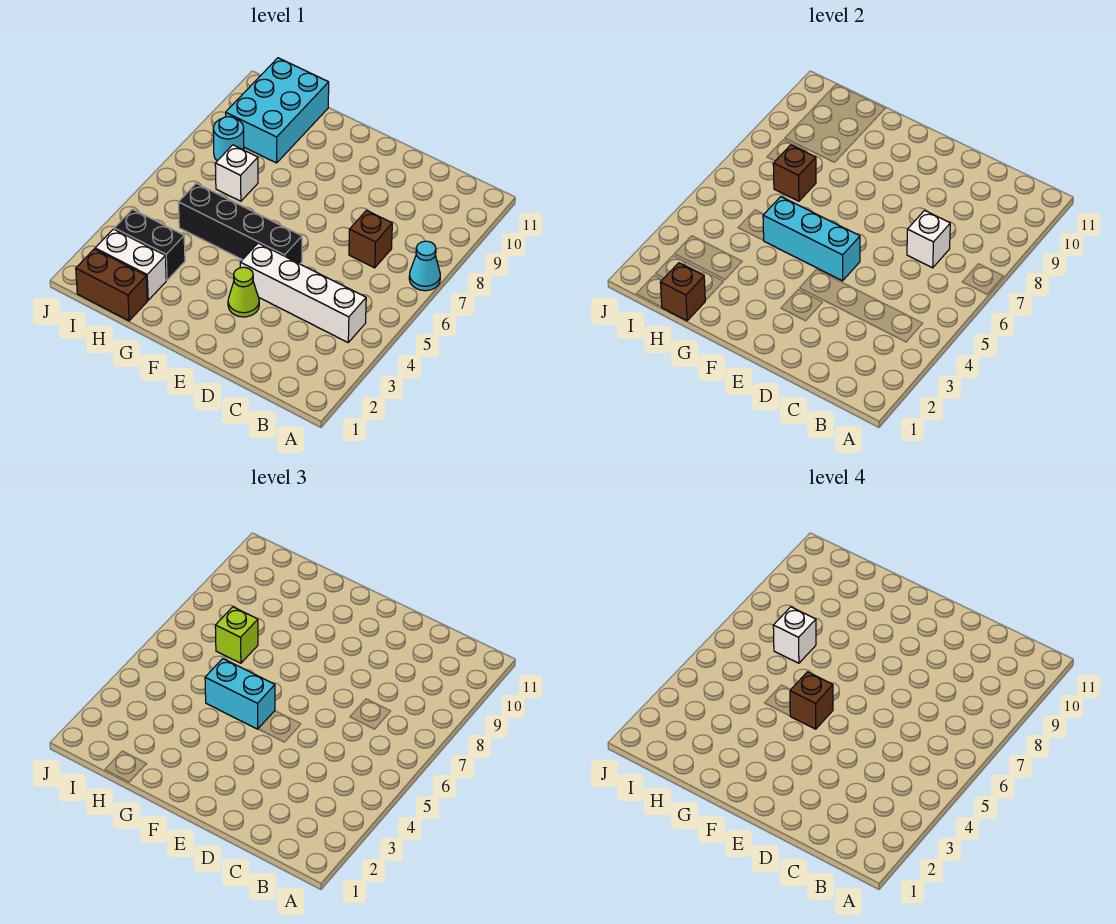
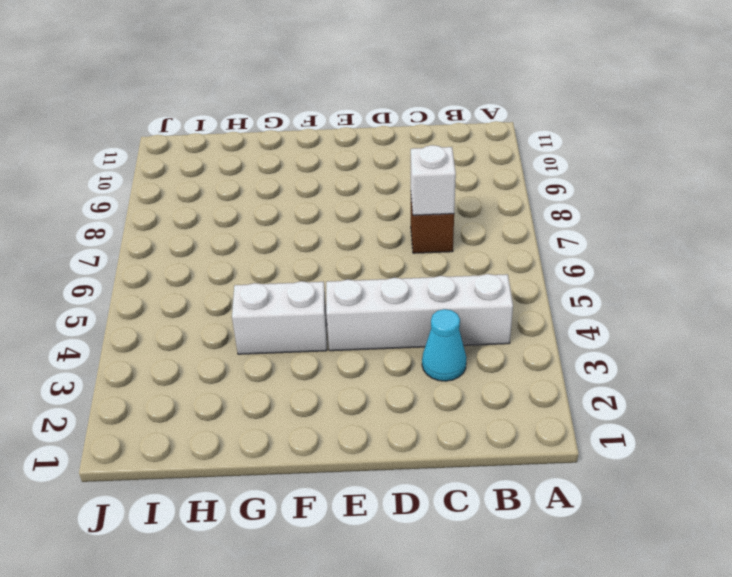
cyan 1x1 cone [422,309,467,381] -> cyan 1x1 cone moved to [409,241,440,291]
white 1x2 brick [232,281,327,354] -> white 1x2 brick moved to [95,229,166,300]
none -> lime 1x1 cone [228,267,259,317]
none -> black 1x4 brick [179,183,302,264]
none -> brown 1x2 brick [76,249,147,321]

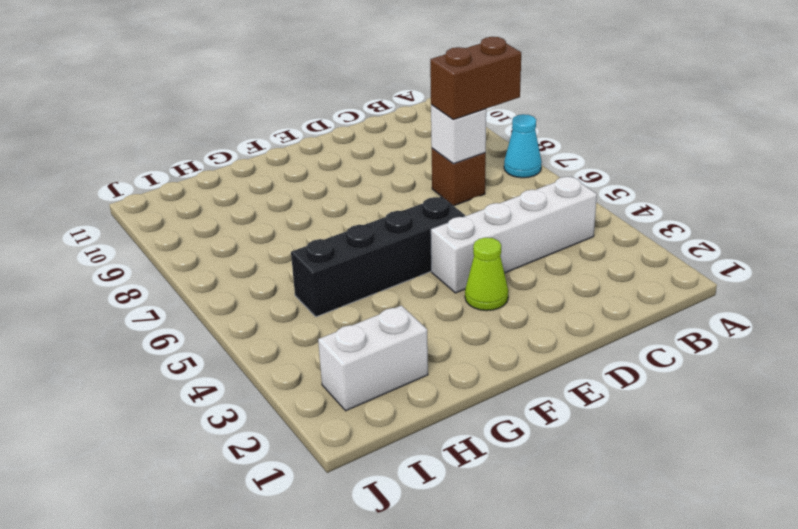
brown 1x2 brick [430,37,521,120] -> brown 1x2 brick moved to [76,249,147,321]
none -> black 1x2 brick [114,209,185,280]
none -> white 1x1 brick [215,145,258,201]
none -> cyan 2x3 brick [226,58,329,163]

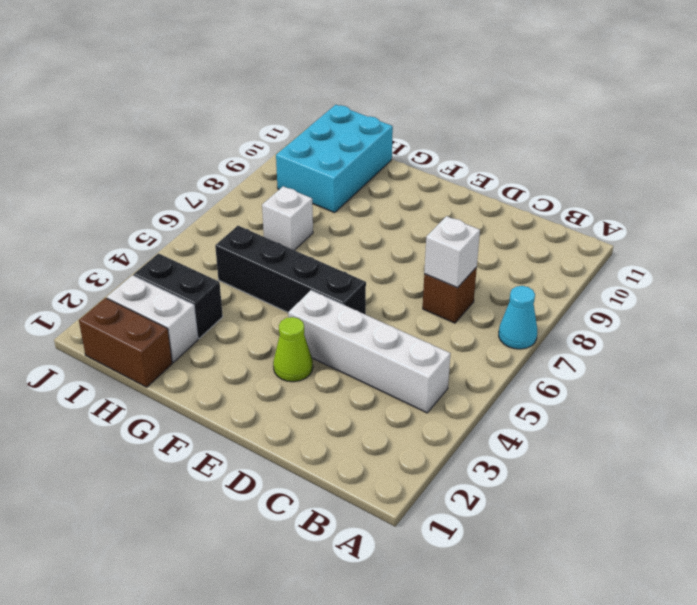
none -> cyan 1x1 round brick [213,117,244,161]
none -> cyan 1x3 brick [763,197,860,281]
none -> brown 1x1 brick [660,263,705,321]

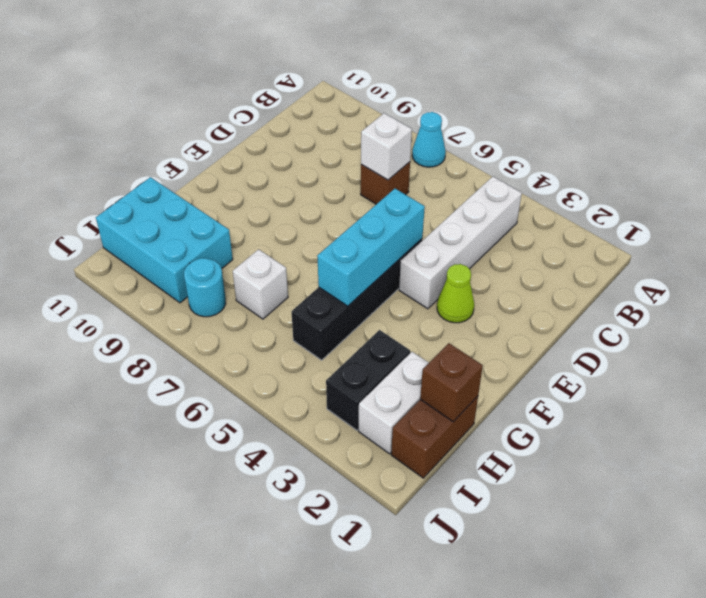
none -> brown 1x1 brick [773,145,816,201]
none -> cyan 1x2 brick [205,659,275,729]
none -> lime 1x1 brick [215,607,258,663]

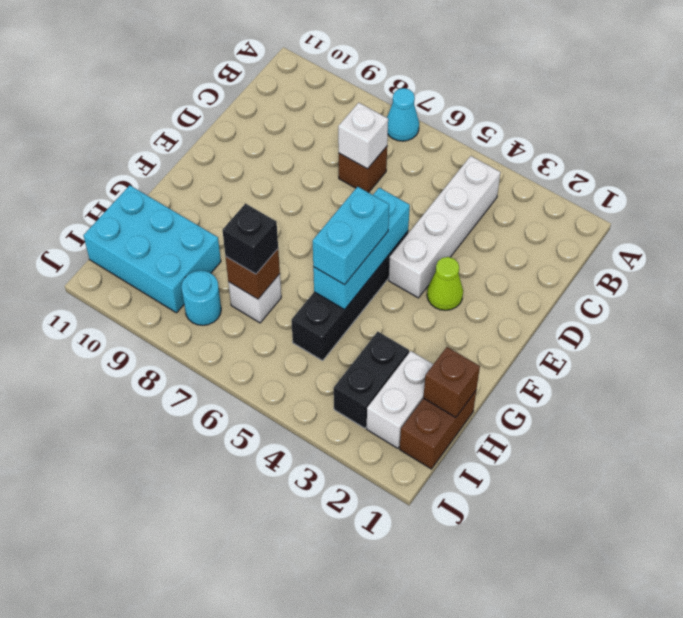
black 1x1 brick [222,204,278,274] -> lime 1x1 brick [215,607,258,663]
none -> brown 1x1 brick [790,672,833,729]
none -> white 1x1 brick [773,607,816,663]

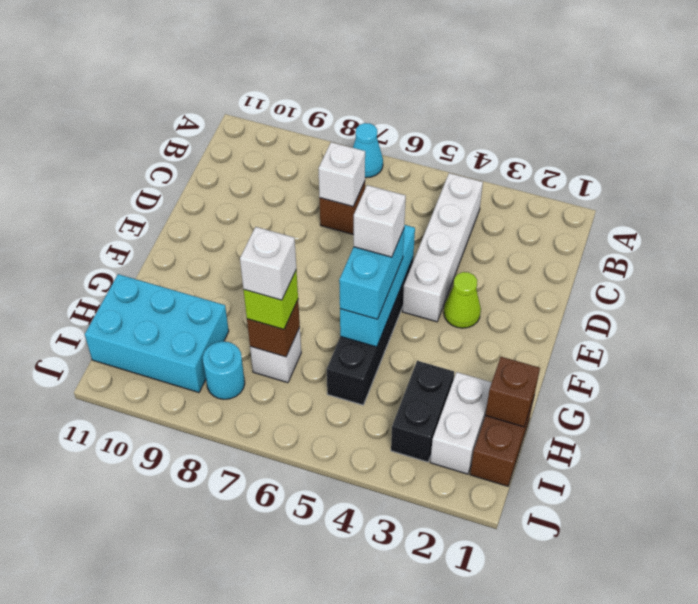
white 1x1 brick [354,185,406,257] -> brown 1x1 brick [790,672,833,729]

